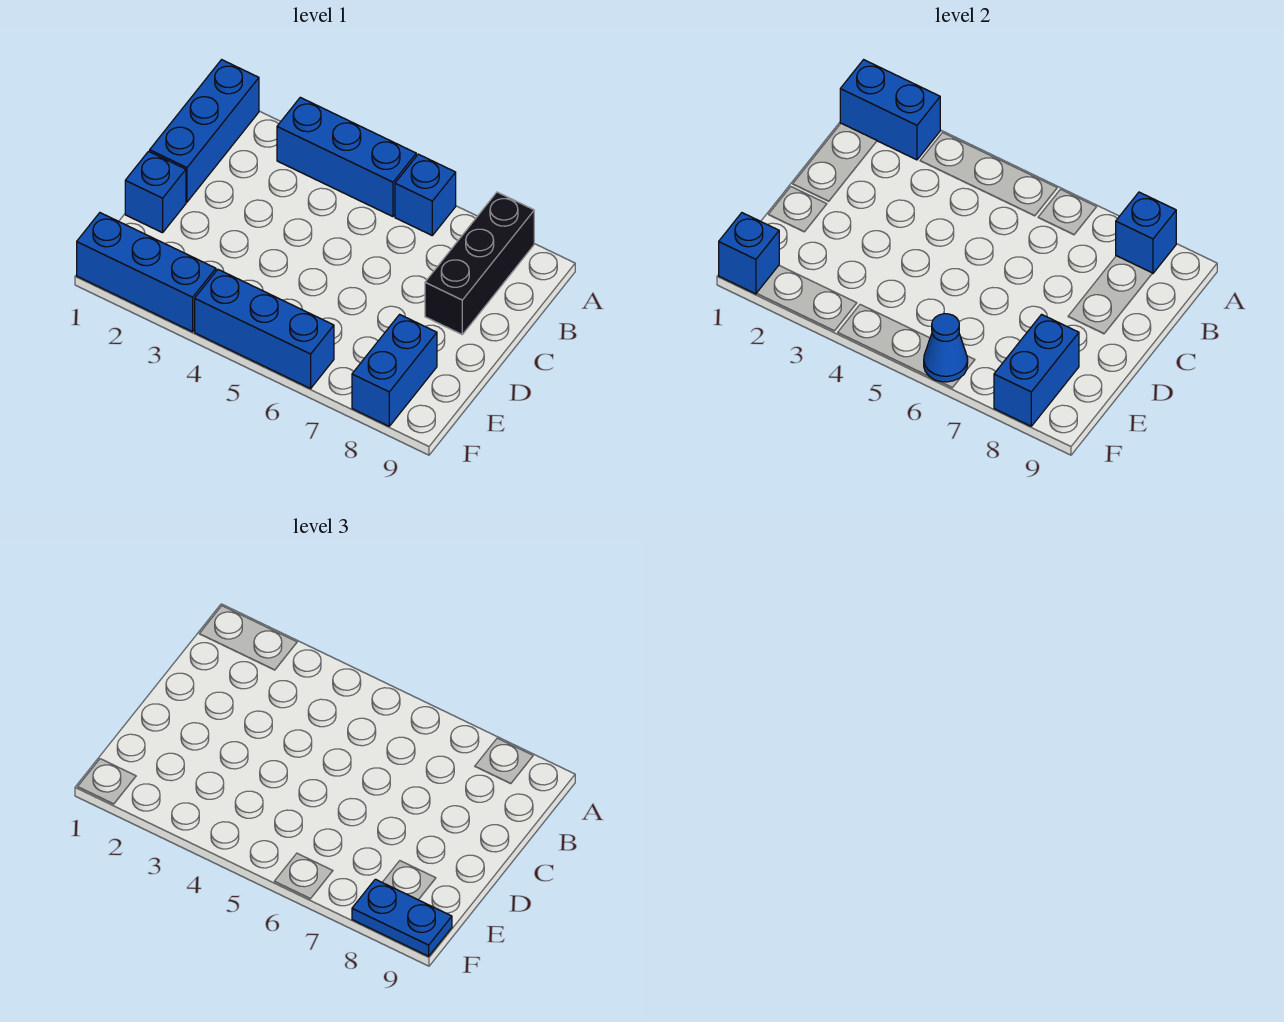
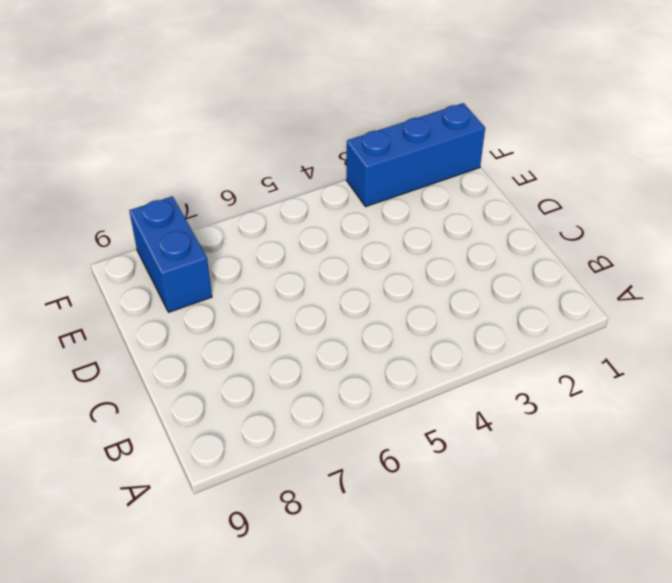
none -> blue 1x3 brick [150,60,259,202]
none -> blue 1x3 brick [277,97,416,217]
none -> blue 1x1 brick [395,154,456,235]

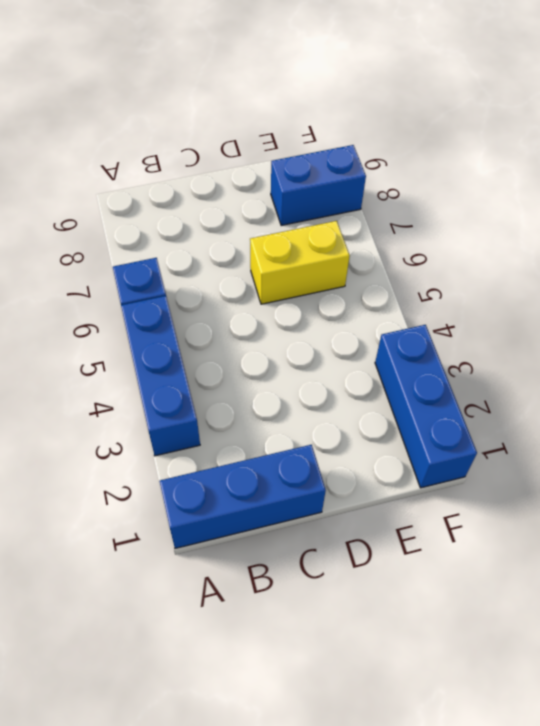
yellow 1x2 brick [250,221,350,304] -> none
none -> black 1x3 brick [425,192,534,334]
none -> blue 1x1 brick [125,151,186,233]
none -> blue 1x3 brick [195,270,334,388]

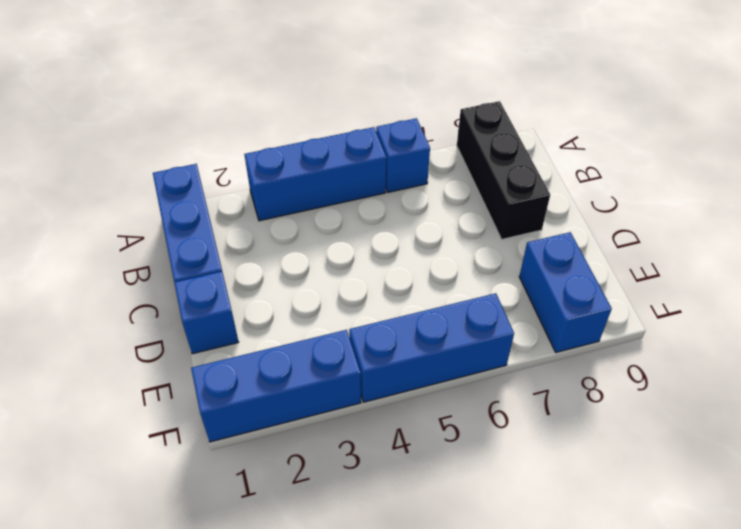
none -> blue 1x2 brick [840,60,940,160]
none -> blue 1x1 brick [1116,192,1176,273]
none -> blue 1x2 brick [994,314,1079,426]

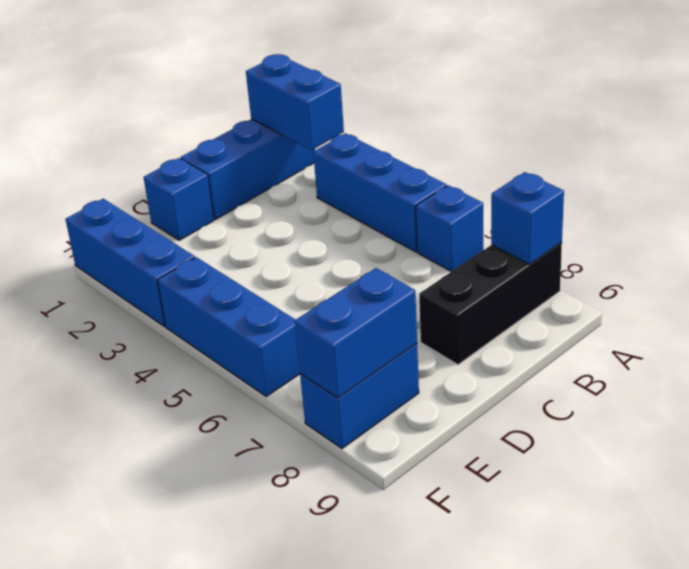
none -> blue 1x1 brick [719,213,779,294]
none -> blue 1x1 cone [924,314,968,382]
none -> blue 1x2 plate [352,879,452,956]

